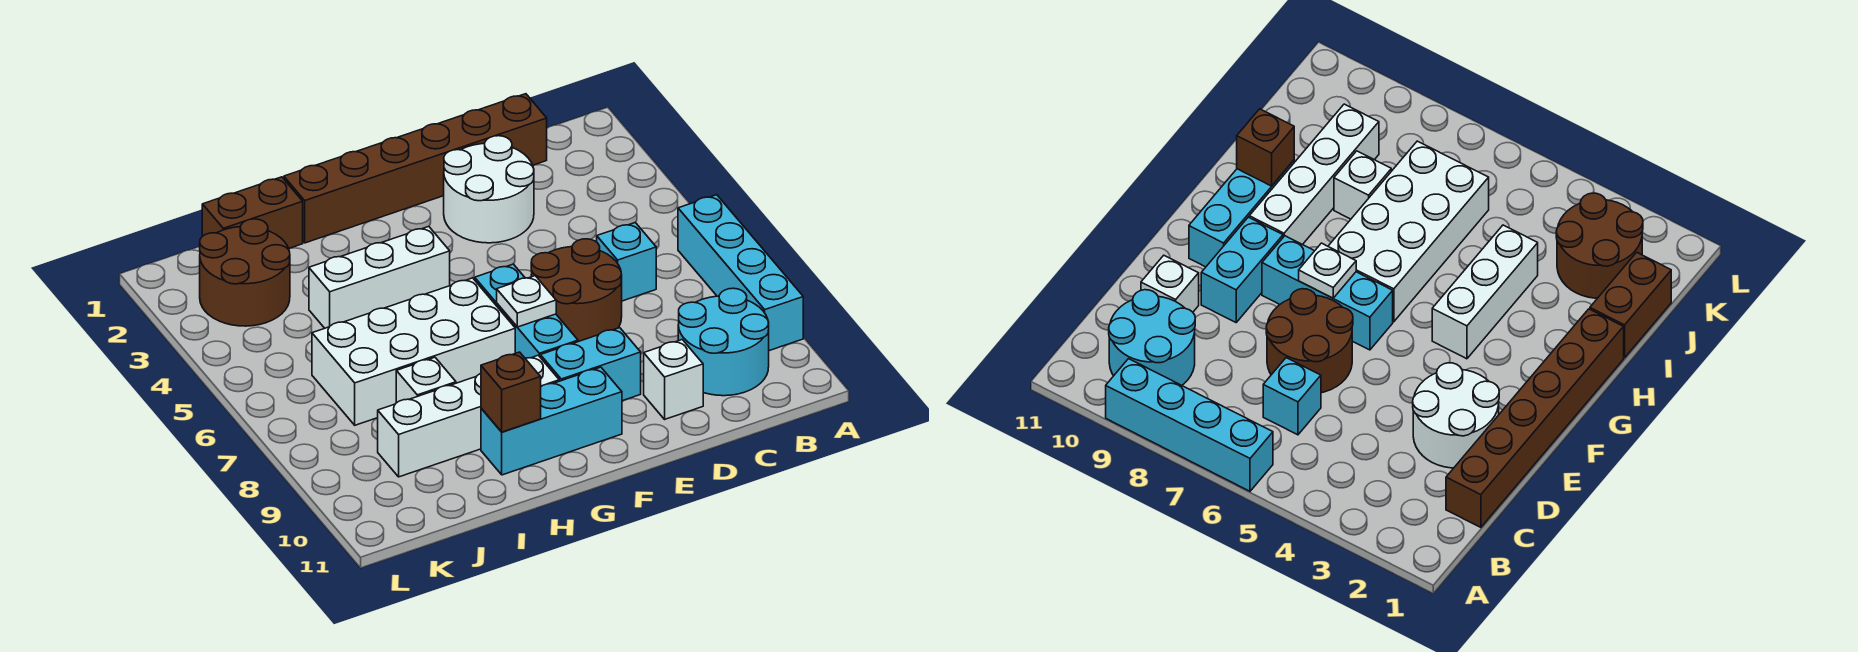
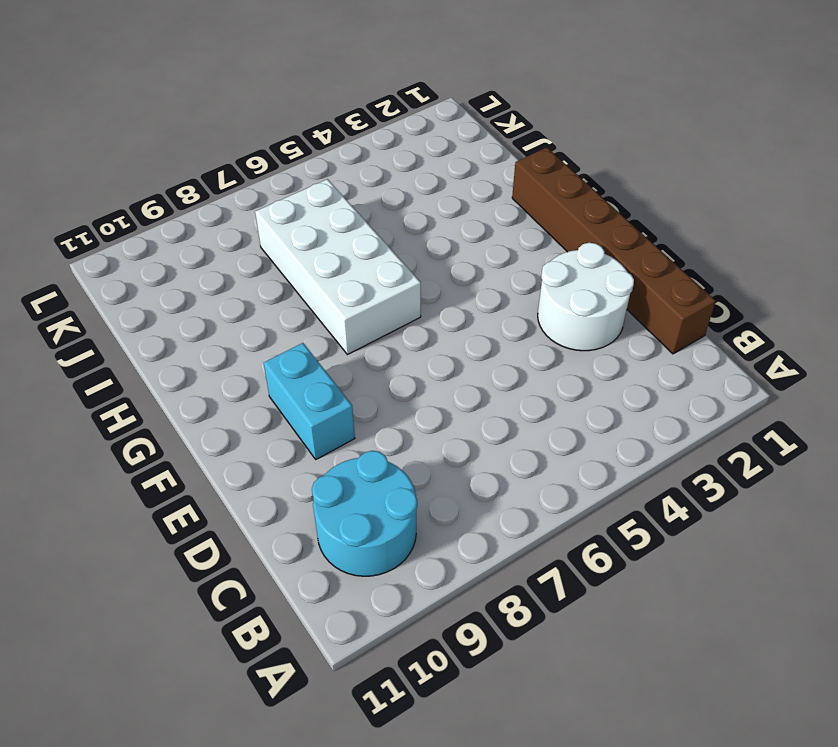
none -> cyan 1x4 brick [678,195,803,351]
none -> cyan 1x1 brick [597,222,656,301]
none -> brown 2x2 round brick [531,239,622,342]

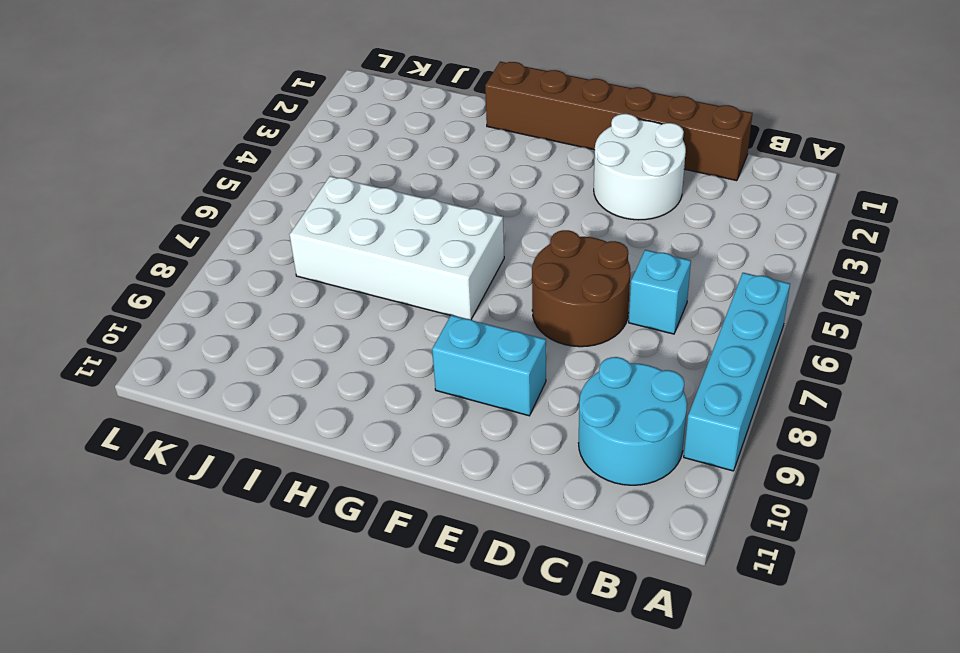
none -> white 1x1 brick [644,340,703,419]
none -> cyan 1x3 brick [475,264,578,358]
none -> cyan 1x3 brick [481,367,622,475]

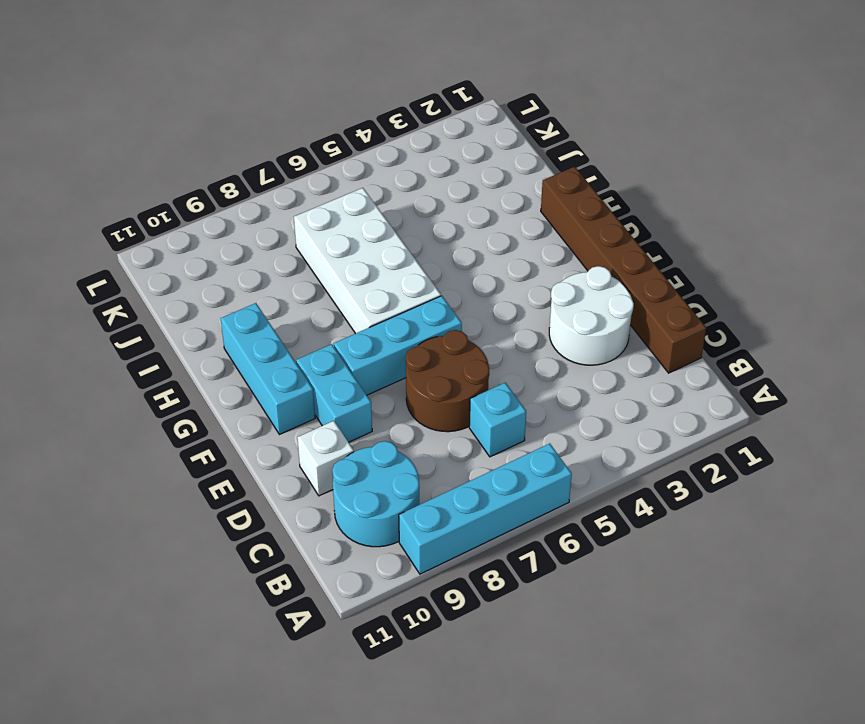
none -> white 1x3 brick [309,227,450,328]
none -> white 1x4 brick [378,355,559,477]
none -> brown 1x2 brick [202,177,303,249]

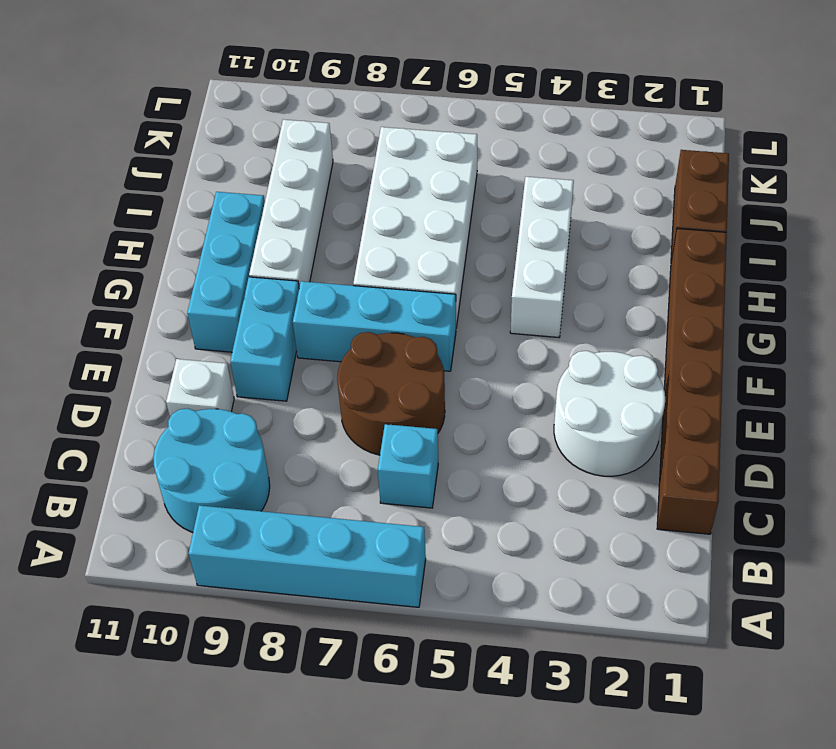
none -> white 1x1 brick [396,357,456,403]
none -> brown 2x2 round brick [200,219,290,326]
none -> white 1x1 plate [497,276,556,327]

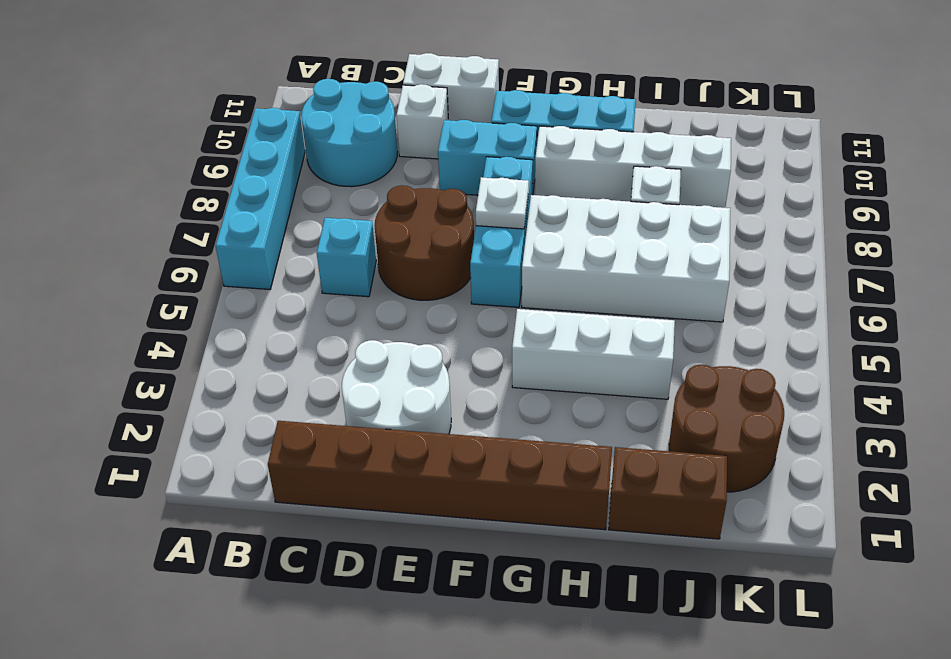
white 1x2 brick [403,53,499,123] -> none
none -> brown 1x1 brick [481,352,541,432]

